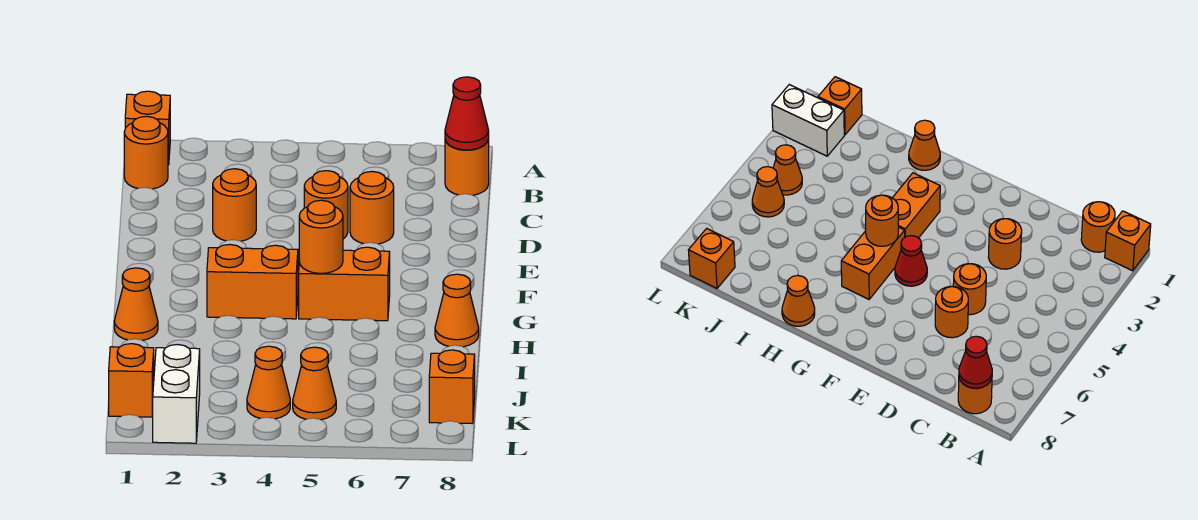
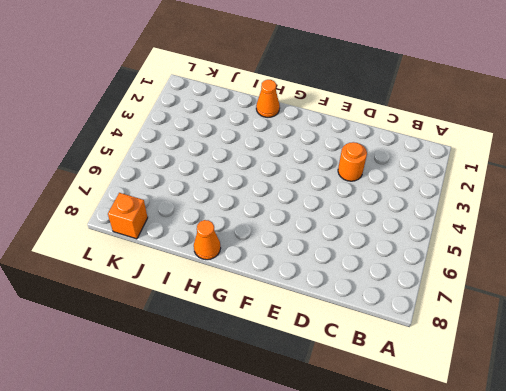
none -> orange 1x1 brick [125,91,170,165]
none -> orange 1x1 round brick [124,116,168,189]
none -> orange 1x1 round brick [445,140,489,195]

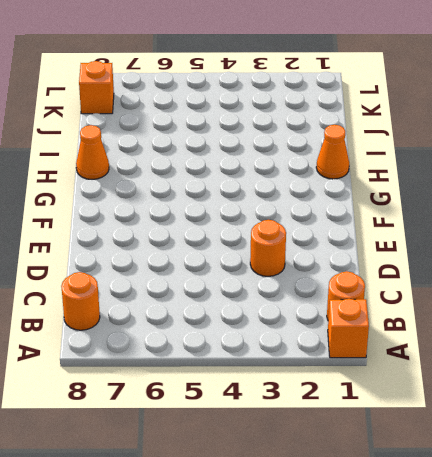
none -> orange 1x1 round brick [304,171,348,239]
none -> orange 1x1 round brick [350,171,394,244]
none -> red 1x1 cone [895,236,927,286]

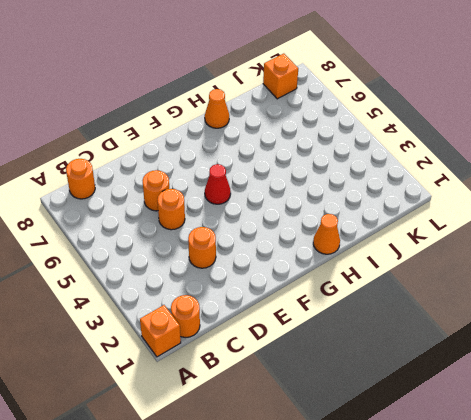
none -> orange 1x2 brick [207,244,298,319]
none -> orange 1x2 brick [299,247,390,321]
none -> orange 1x1 brick [109,344,154,417]

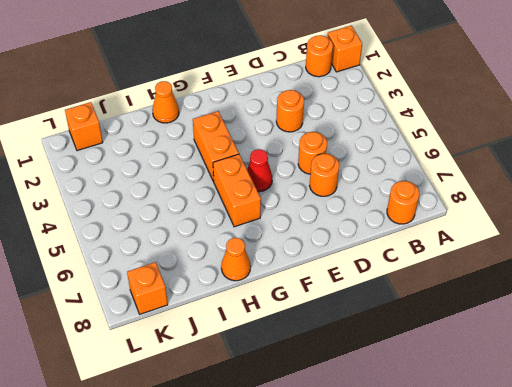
none -> white 1x2 brick [152,345,200,443]
none -> orange 1x1 cone [247,346,290,419]
none -> orange 1x1 cone [293,347,336,420]

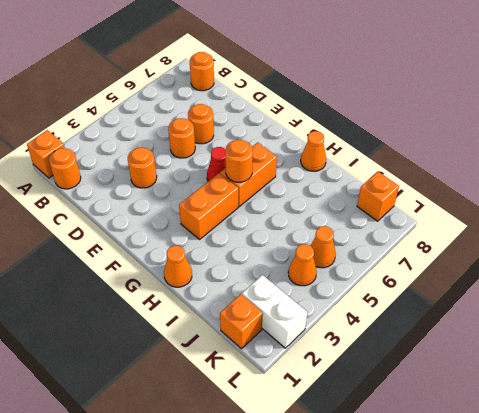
none -> red 1x1 cone [445,77,489,150]

